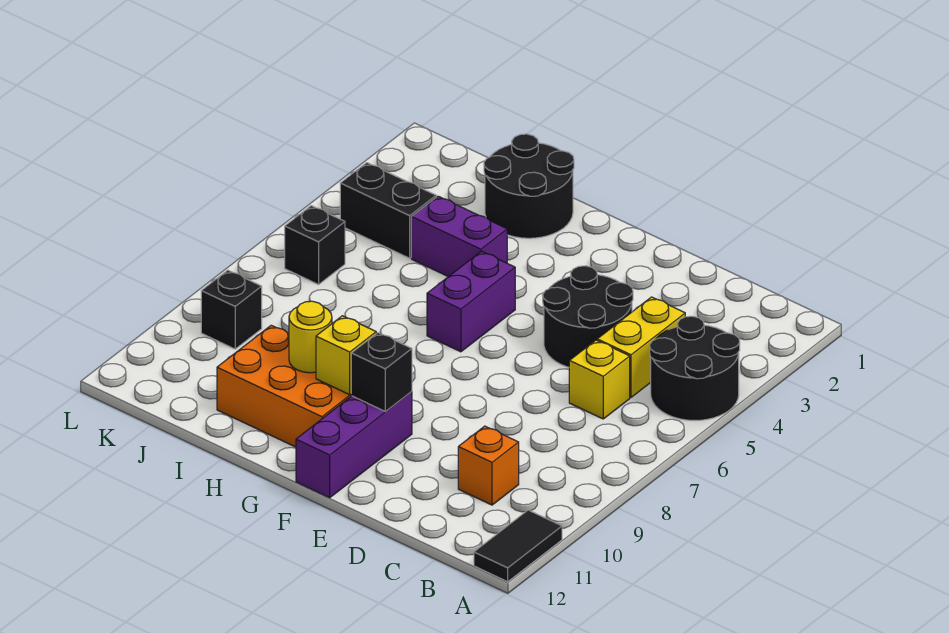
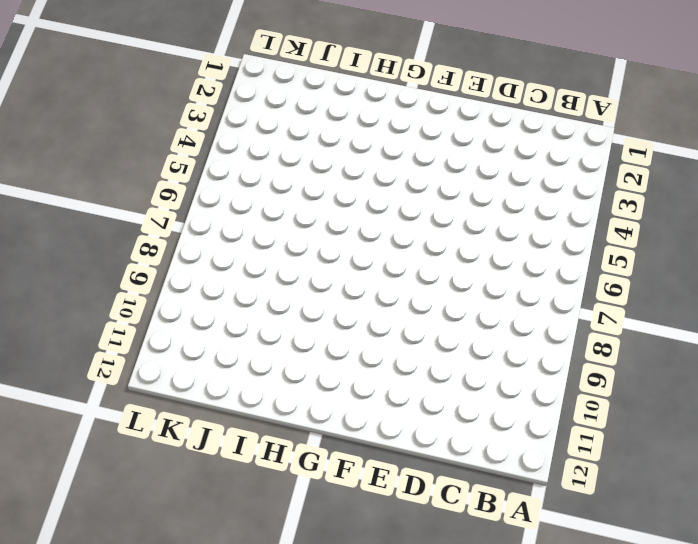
none -> black 2x2 round brick [650,316,740,420]
none -> black 1x2 tile [474,510,562,582]
none -> yellow 1x2 brick [597,297,685,397]

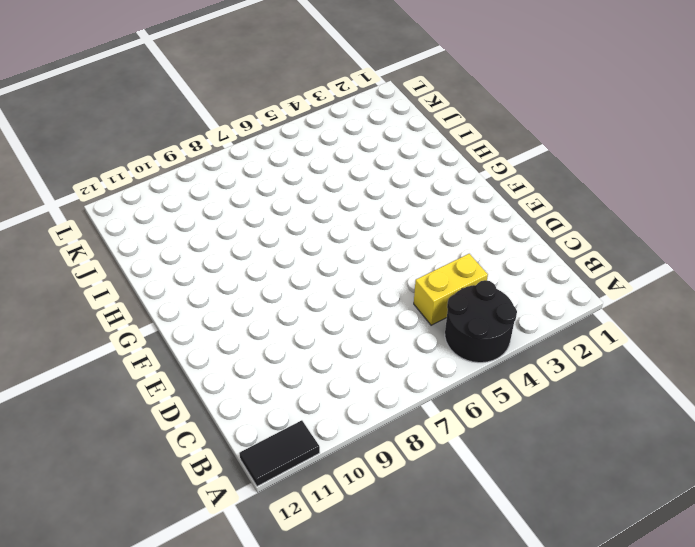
none -> yellow 1x1 brick [569,340,630,419]
none -> orange 1x1 brick [458,426,519,505]
none -> black 2x2 round brick [543,266,633,367]

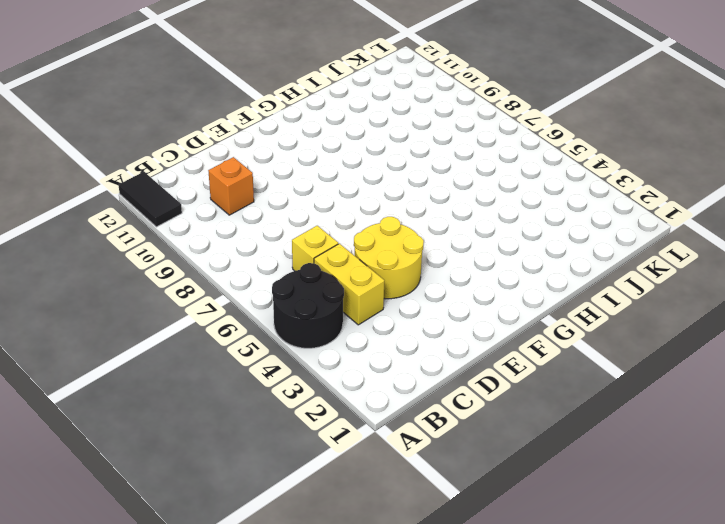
yellow 2x2 round brick [354,217,424,299] -> black 2x2 round brick [543,266,633,367]
none -> purple 1x3 brick [296,392,412,498]
none -> purple 1x2 brick [427,251,515,352]
none -> orange 2x3 brick [217,325,351,447]

